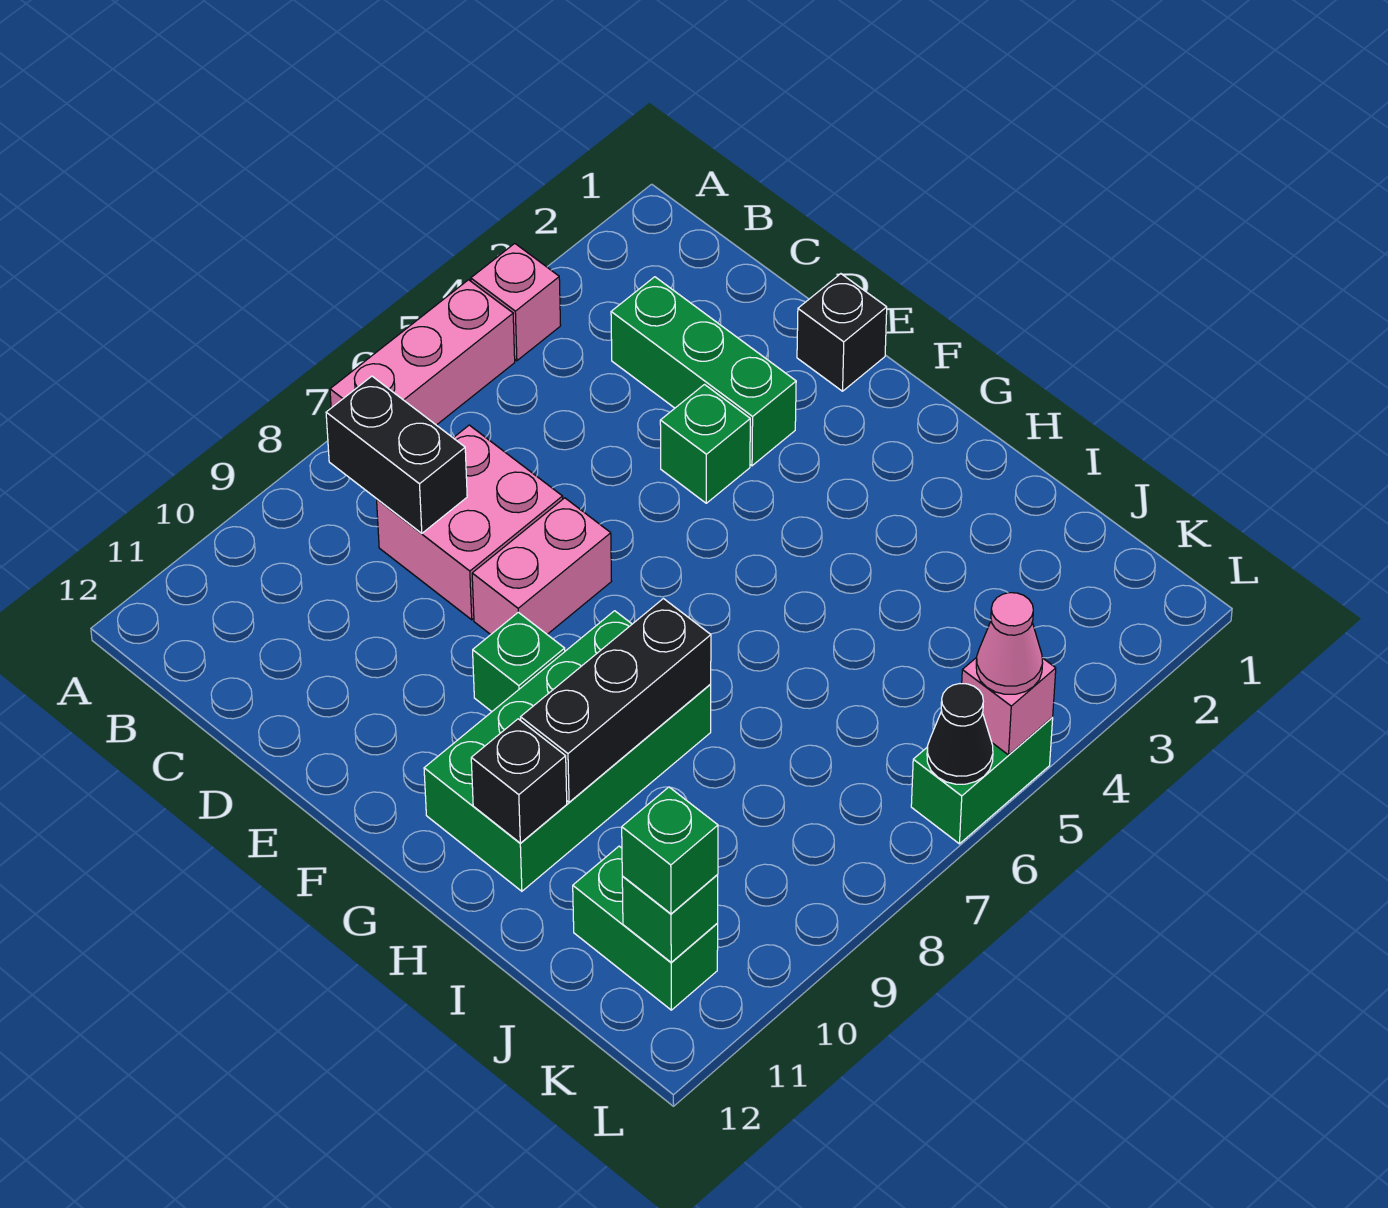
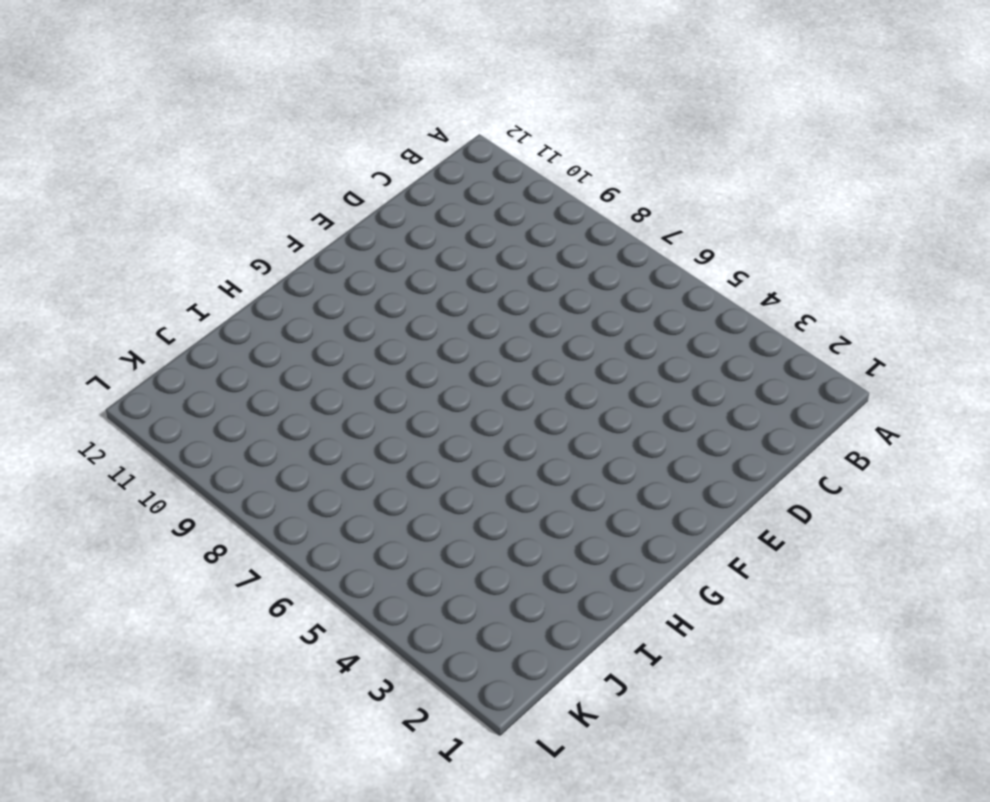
none -> pink 1x1 brick [471,243,561,361]
none -> pink 1x3 brick [330,280,515,425]
none -> green 1x3 brick [611,277,796,466]

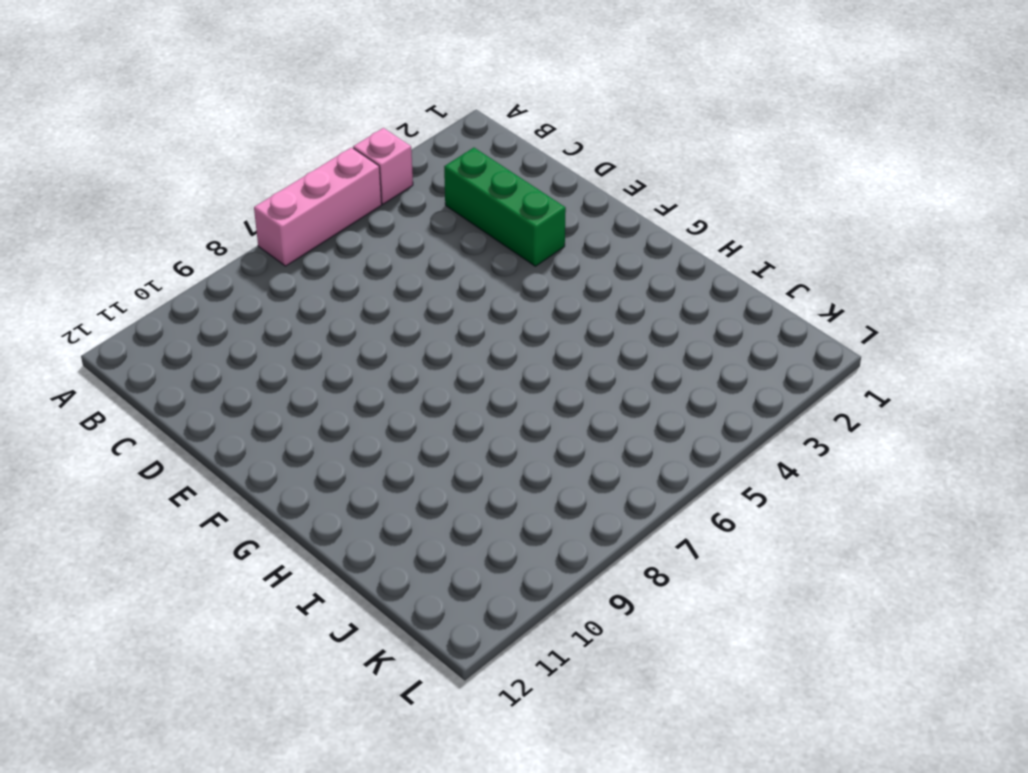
none -> pink 2x2 brick [377,425,563,620]
none -> black 1x1 brick [797,274,887,391]
none -> green 1x1 brick [660,385,750,503]

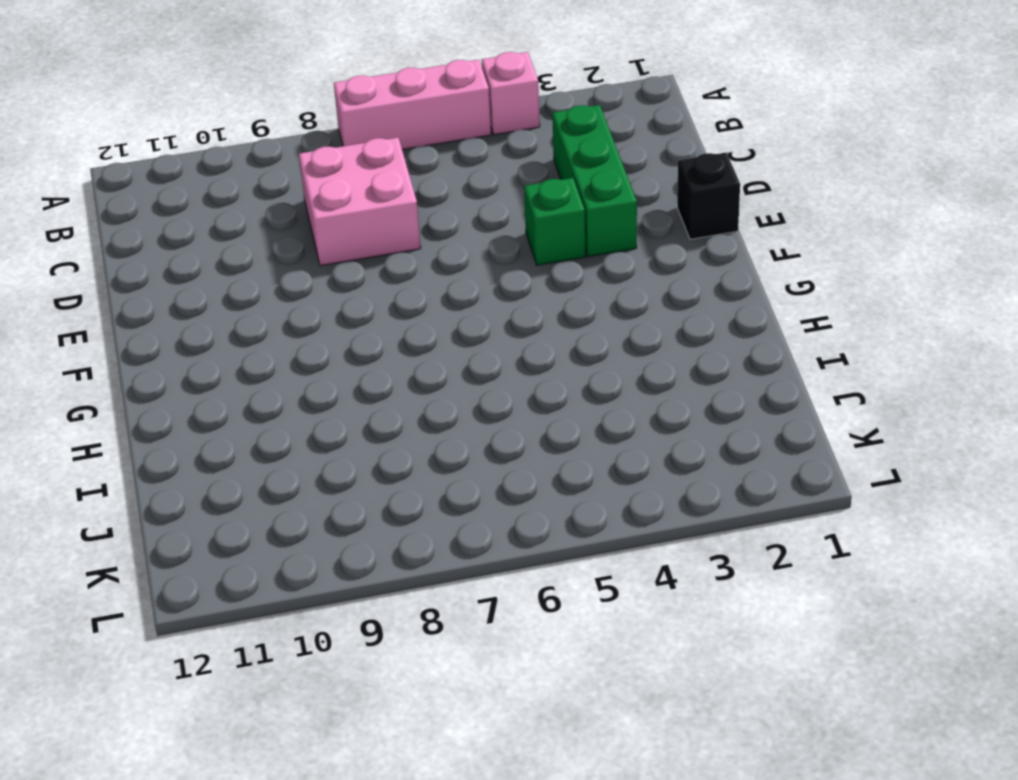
none -> pink 1x2 brick [472,498,612,635]
none -> green 1x1 brick [473,612,565,711]
none -> green 2x4 brick [424,611,711,891]

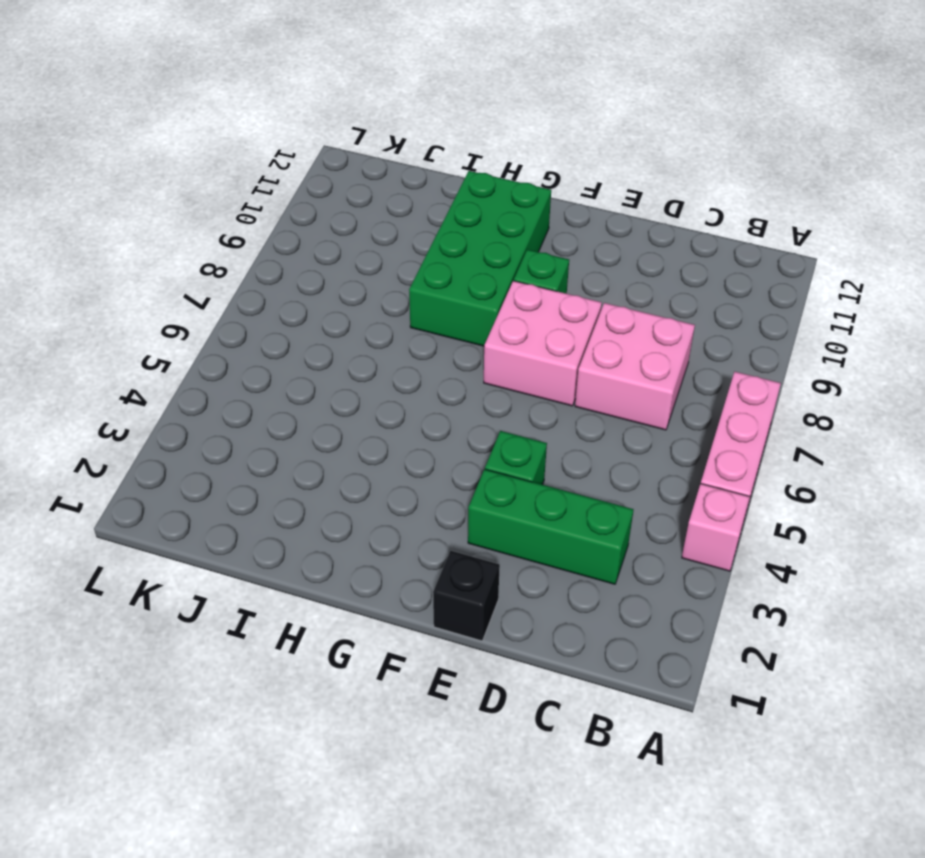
pink 2x2 brick [484,281,602,406] -> pink 1x2 brick [472,498,612,635]
none -> green 1x2 brick [573,846,718,1010]
none -> green 1x2 brick [911,718,1053,844]
none -> black 1x2 brick [326,376,467,533]

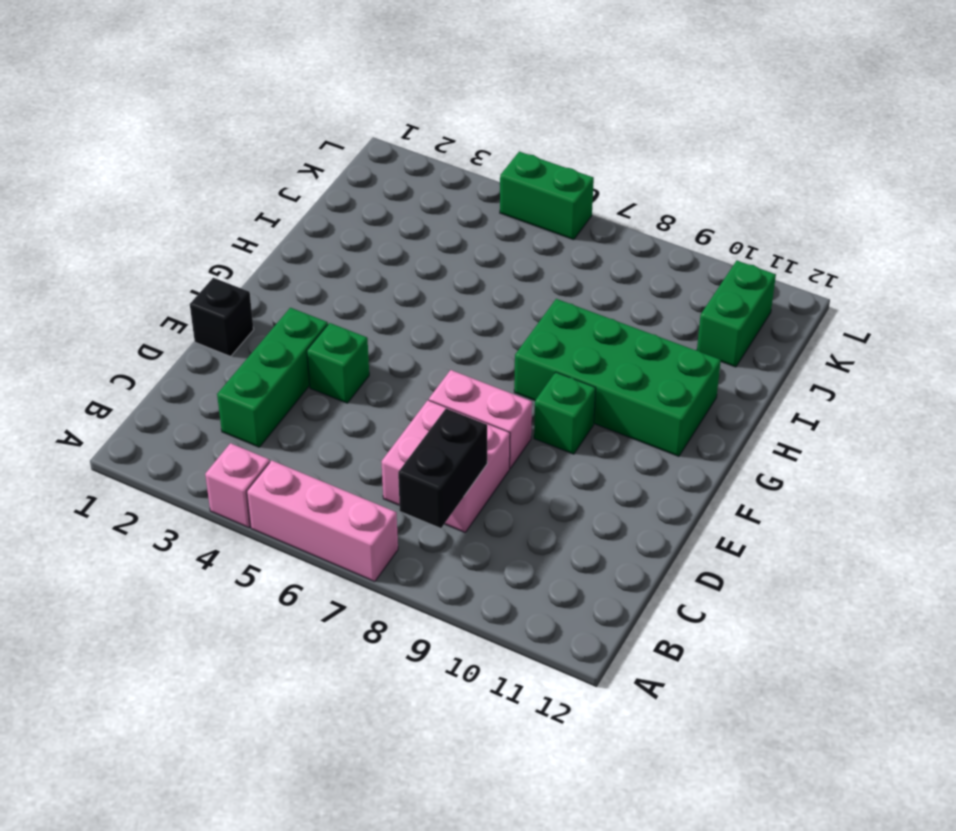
none -> black 1x3 brick [521,599,711,802]
none -> black 1x1 brick [471,719,567,843]
none -> green 1x1 brick [622,874,718,962]

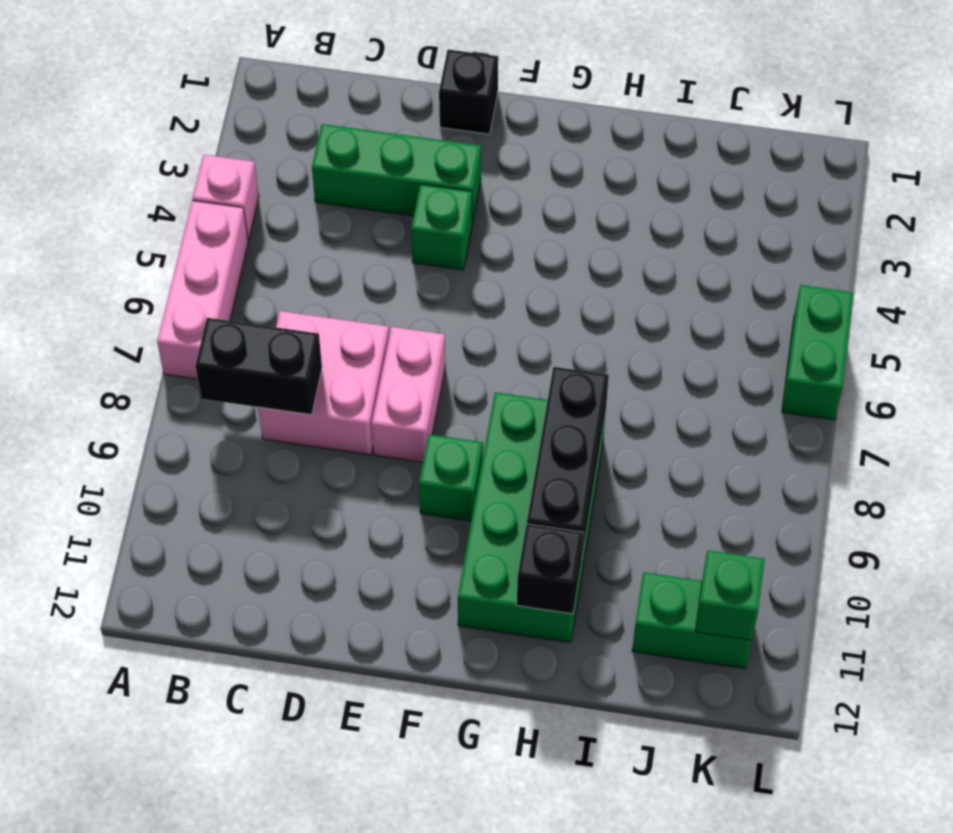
none -> pink 1x1 brick [962,657,1056,755]
none -> black 1x1 cone [927,684,993,784]
none -> green 1x1 brick [622,787,718,914]

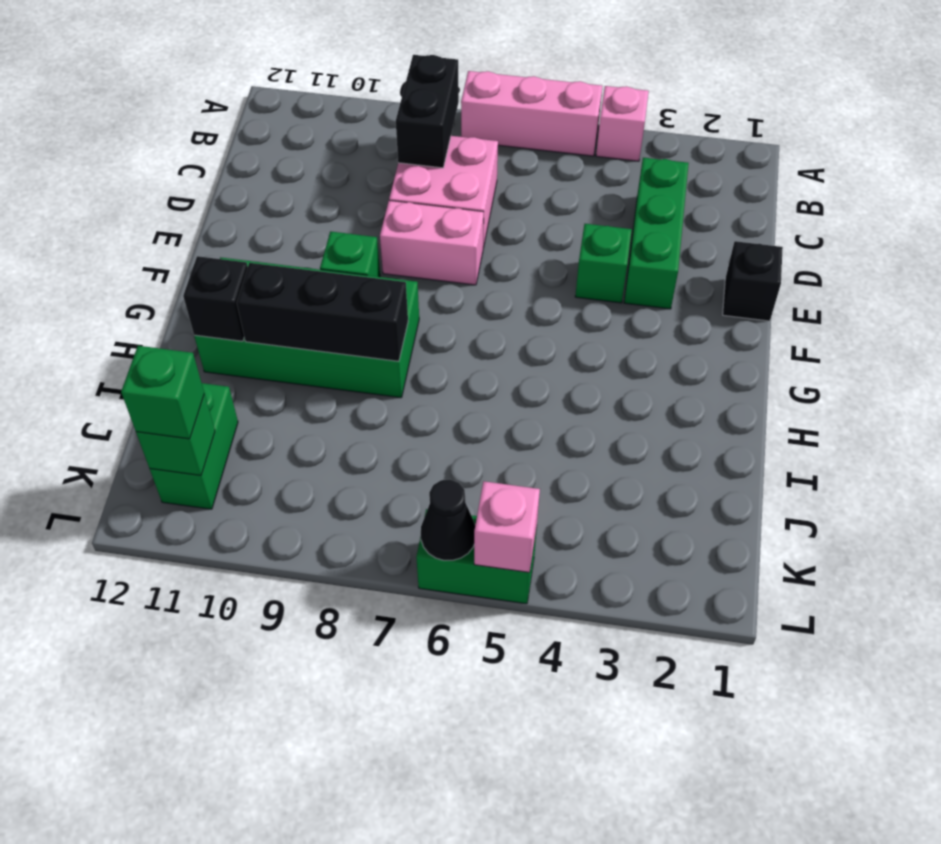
none -> pink 1x1 cone [976,593,1043,694]

